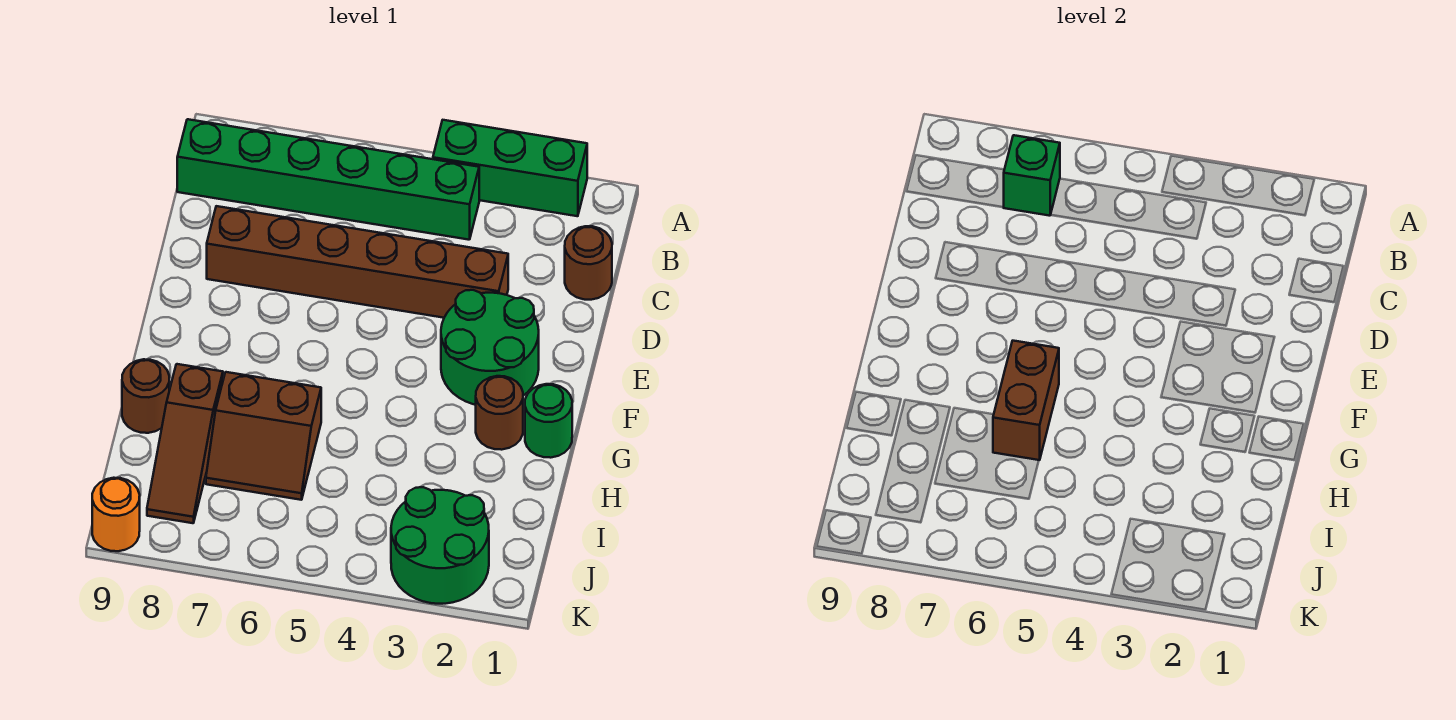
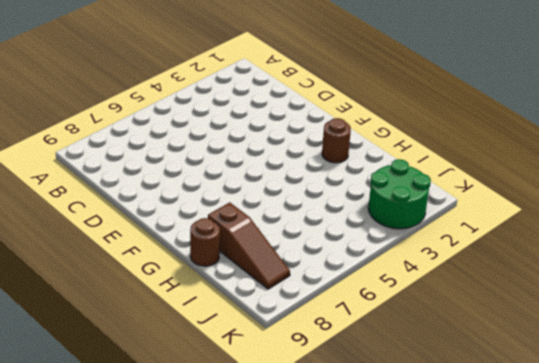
none -> green 1x3 brick [433,120,587,216]
none -> green 1x6 brick [177,119,479,240]
none -> brown 1x1 round brick [565,226,612,300]

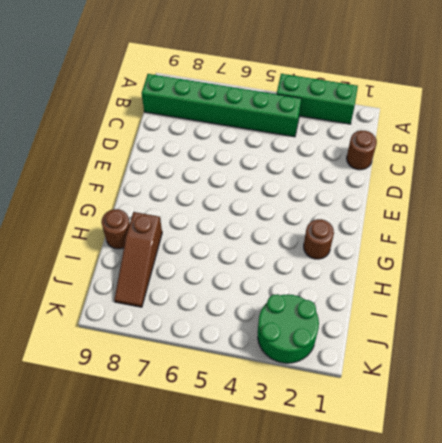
none -> brown 1x6 brick [207,206,508,318]
none -> green 2x2 round brick [441,290,539,405]
none -> green 1x1 round brick [525,384,572,458]

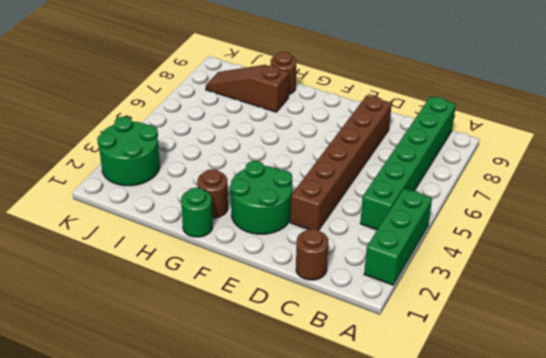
none -> brown 2x2 slope [206,372,321,500]
none -> orange 1x1 round brick [92,478,140,551]
none -> green 1x1 brick [1004,135,1060,216]

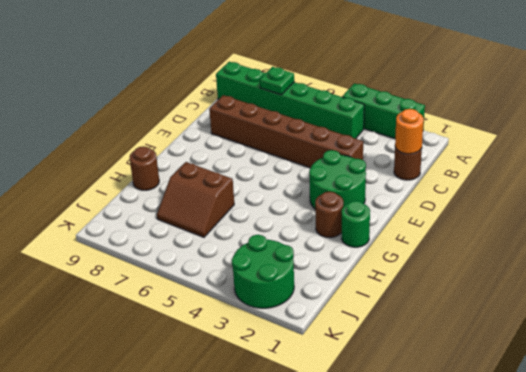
green 1x1 plate [260,67,294,95] -> green 1x1 brick [1004,135,1060,216]
orange 1x1 round brick [395,109,424,154] -> orange 1x1 round brick moved to [92,478,140,551]
none -> brown 1x3 slope [147,364,223,523]
none -> brown 1x2 brick [993,341,1059,460]

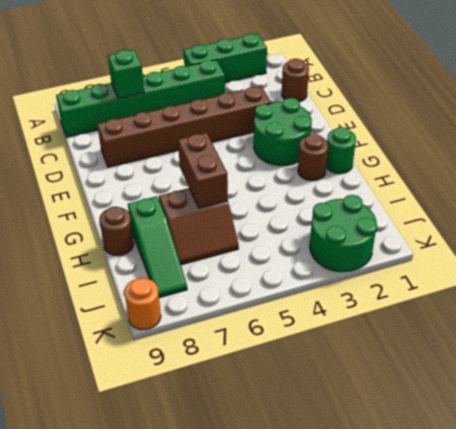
green 1x3 slope [128,196,187,298] -> brown 1x3 slope [147,364,223,523]

